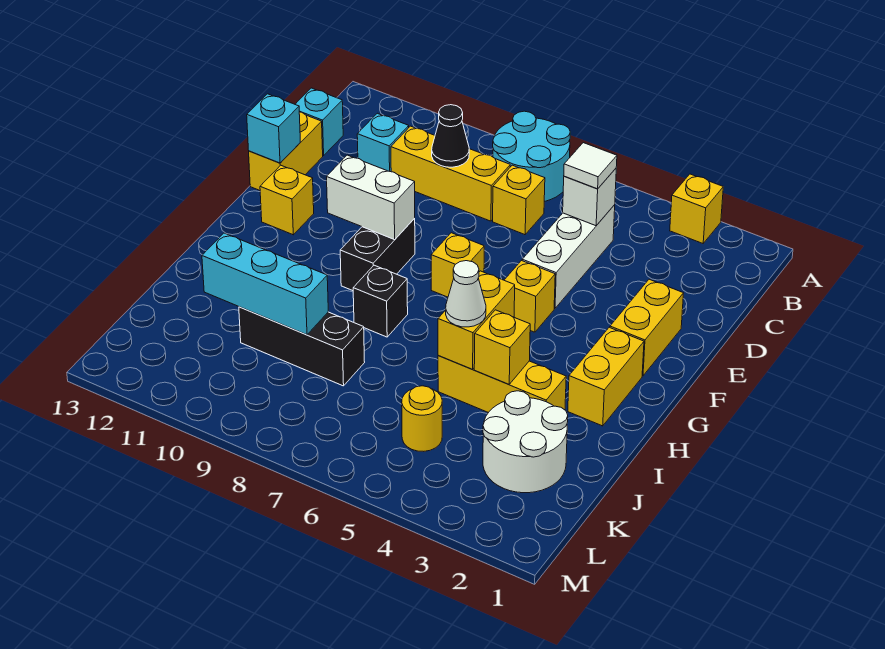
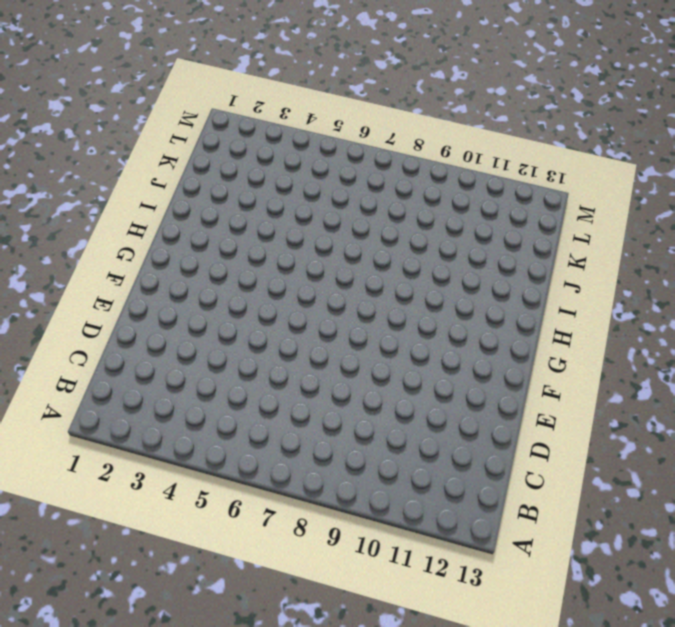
none -> yellow 1x1 brick [670,174,723,243]
none -> cyan 2x2 round brick [493,111,570,201]
none -> white 1x3 brick [522,205,615,308]

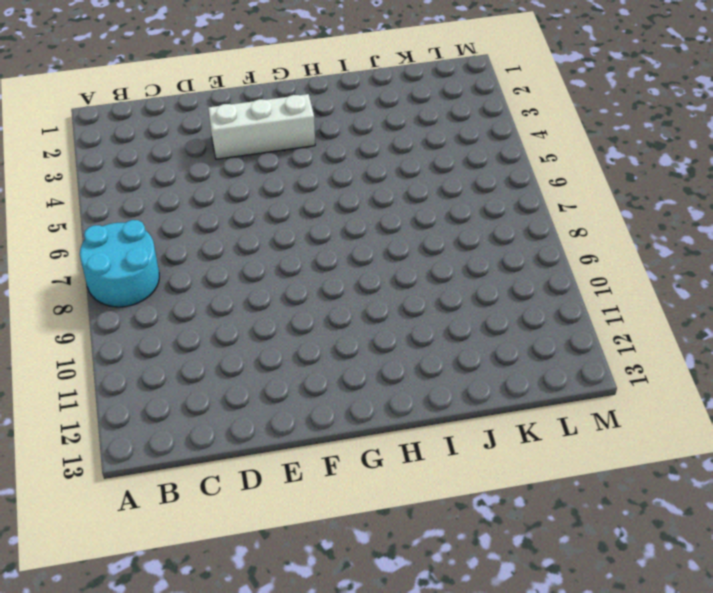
white 1x3 brick [208,94,315,159] -> white 1x3 brick moved to [522,205,615,308]
none -> yellow 1x1 brick [670,174,723,243]
none -> yellow 1x1 brick [493,165,545,235]
none -> yellow 1x3 brick [391,126,510,221]

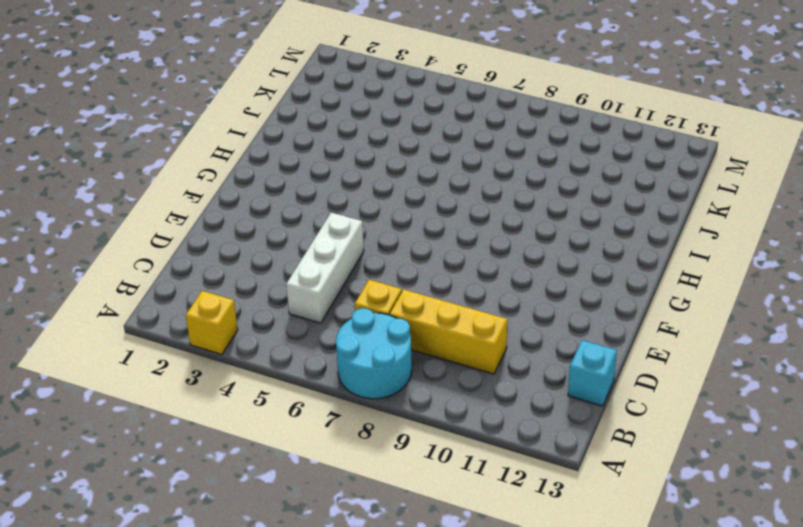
none -> cyan 1x1 brick [357,113,409,172]
none -> yellow 1x2 brick [249,112,323,190]
none -> yellow 1x2 brick [610,279,684,376]

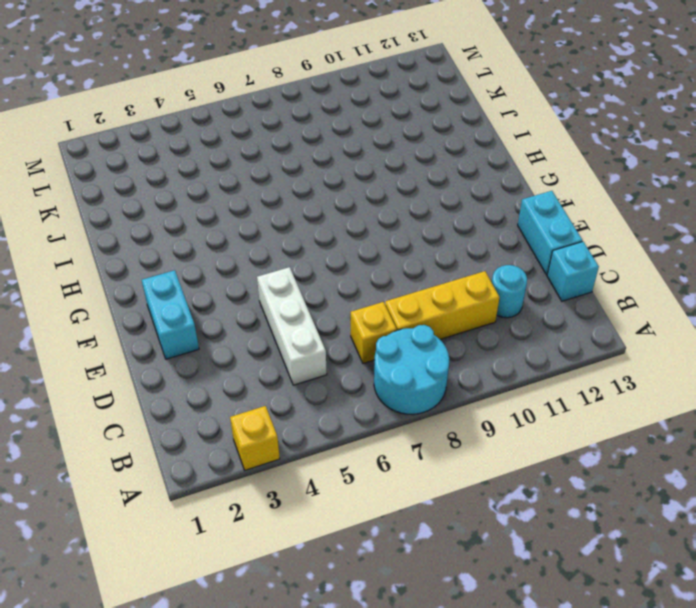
cyan 1x1 round brick [492,265,527,318] -> cyan 1x1 brick [357,113,409,172]
cyan 1x2 brick [518,191,582,275] -> yellow 1x2 brick [249,112,323,190]
cyan 1x2 brick [142,270,199,359] -> yellow 1x2 brick [610,279,684,376]
none -> yellow 1x1 brick [504,261,555,332]
none -> yellow 1x1 brick [431,233,484,297]
none -> black 1x2 brick [340,219,415,291]

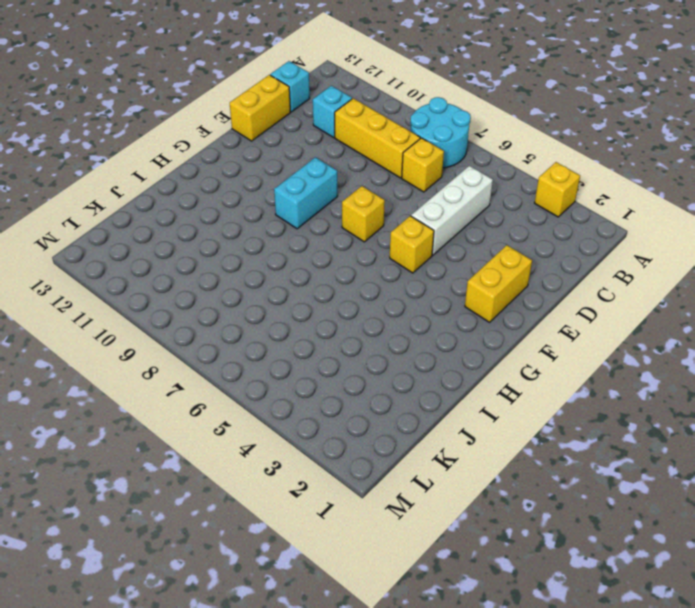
cyan 1x2 brick [274,157,338,229] -> black 1x2 brick [340,219,415,291]
none -> yellow 1x1 brick [260,165,314,235]
none -> yellow 1x2 brick [568,327,644,426]
none -> black 1x1 brick [353,265,408,337]

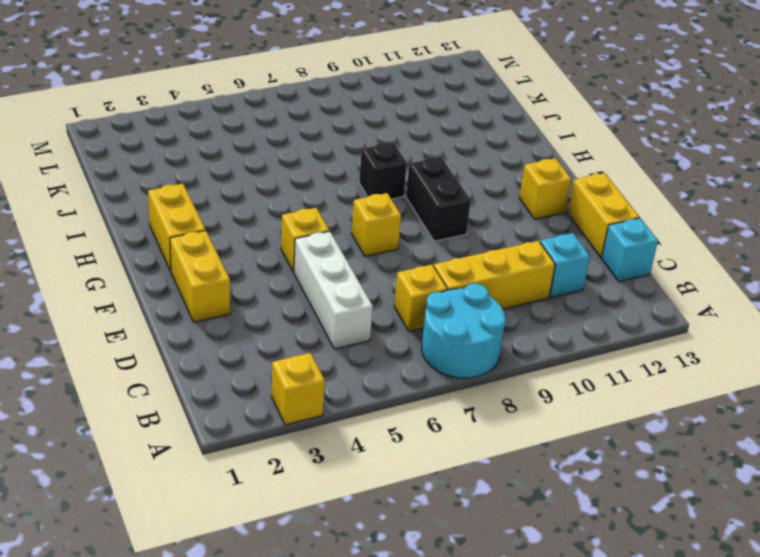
none -> yellow 1x3 brick [438,356,566,413]
none -> white 2x2 round brick [483,391,568,493]
none -> black 1x3 brick [239,307,365,386]

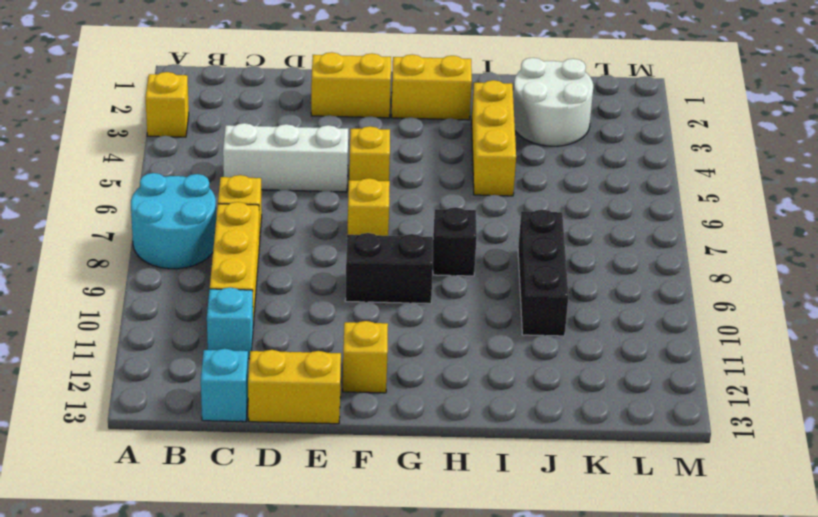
none -> yellow 1x1 round brick [402,386,442,451]
none -> white 1x1 brick [563,169,616,226]
none -> black 1x1 cone [432,105,469,167]

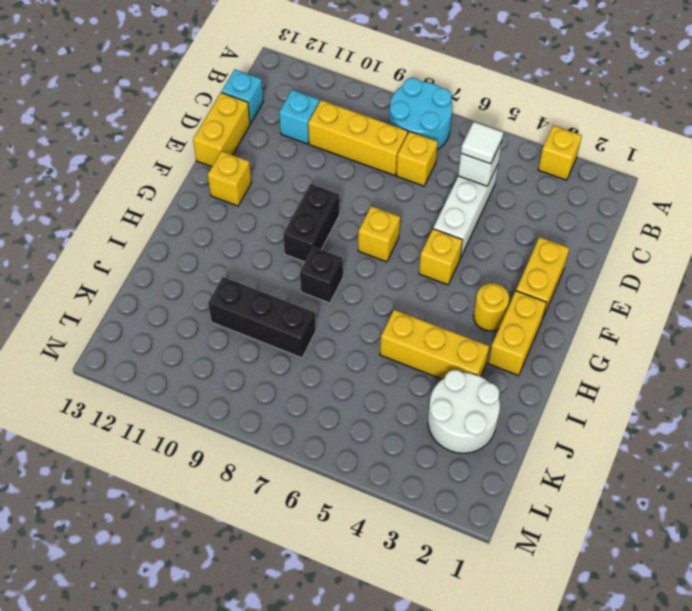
yellow 1x1 round brick [473,283,509,331] -> yellow 1x1 round brick moved to [402,386,442,451]
none -> black 1x1 cone [432,105,469,167]
none -> cyan 1x1 brick [247,94,300,163]
none -> white 1x2 brick [327,155,415,240]

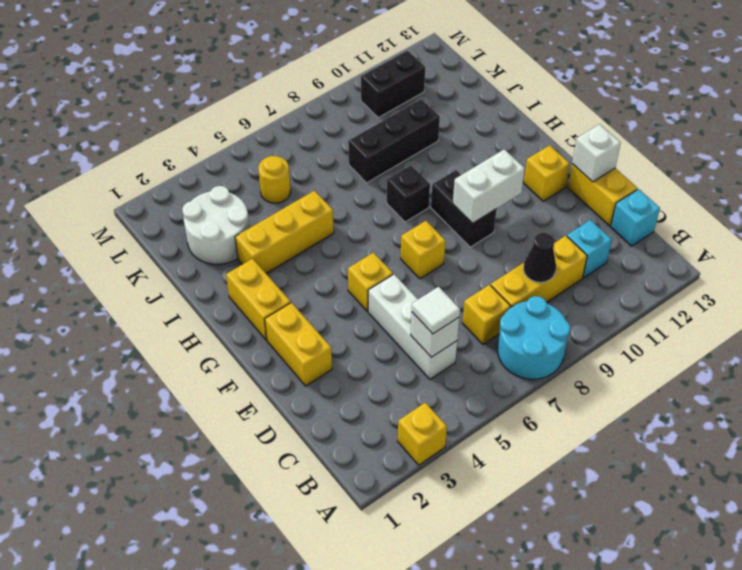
white 1x1 brick [572,124,621,182] -> cyan 1x1 brick [247,94,300,163]
black 1x2 brick [361,51,425,118] -> none
none -> yellow 1x2 brick [438,271,515,369]
none -> yellow 1x1 brick [474,310,530,384]
none -> cyan 1x3 brick [202,233,328,335]

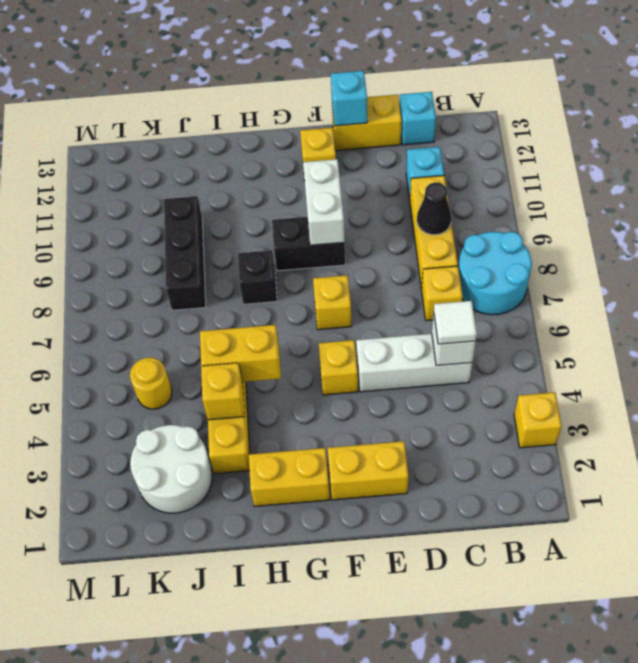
none -> cyan 1x3 brick [202,233,328,335]
none -> white 1x1 cone [446,261,486,327]

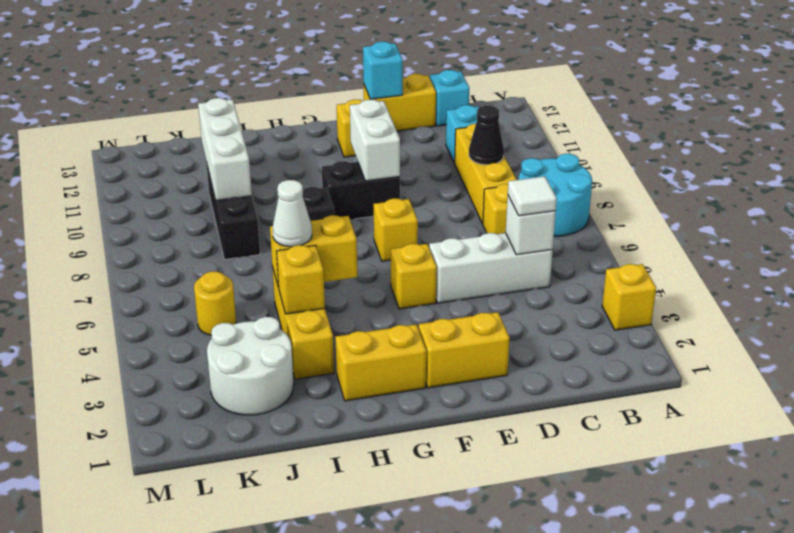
white 1x3 brick [198,98,252,200] -> cyan 1x3 brick [202,233,328,335]

